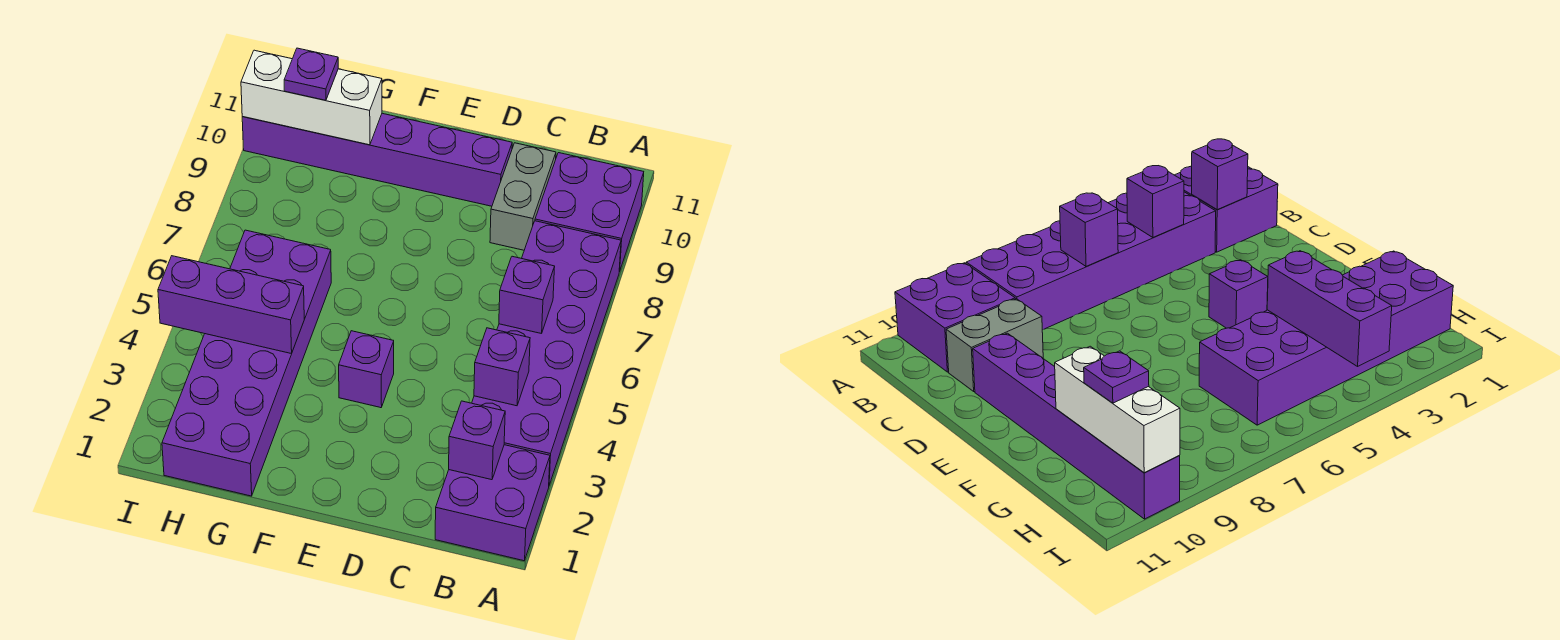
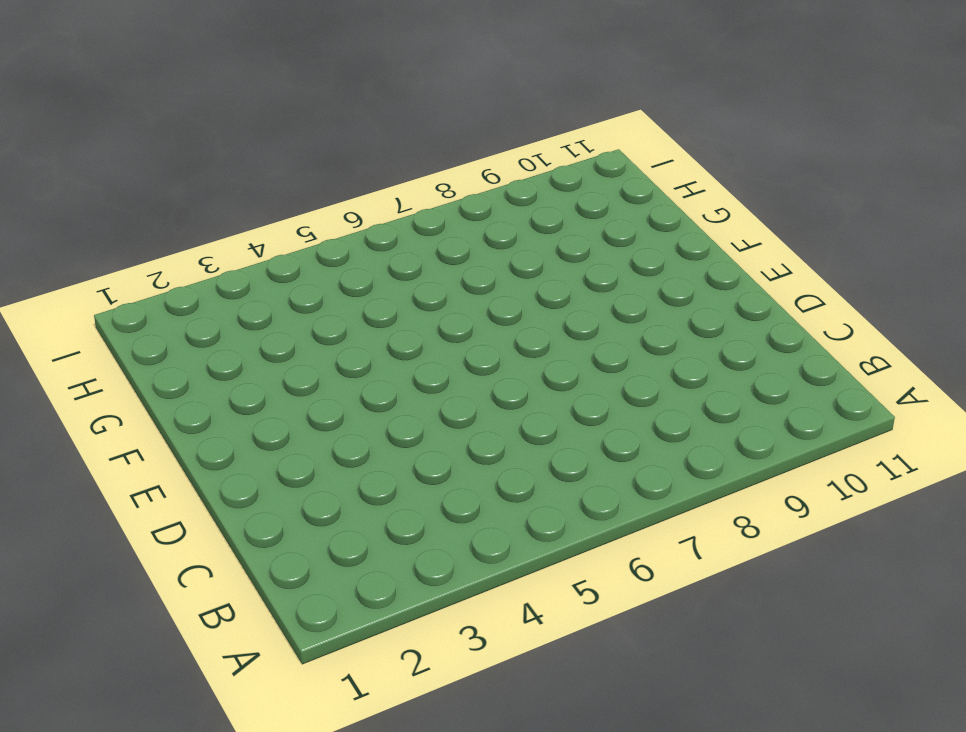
none -> purple 2x2 brick [435,445,550,561]
none -> purple 2x6 brick [472,221,621,485]
none -> purple 2x2 brick [535,153,644,272]

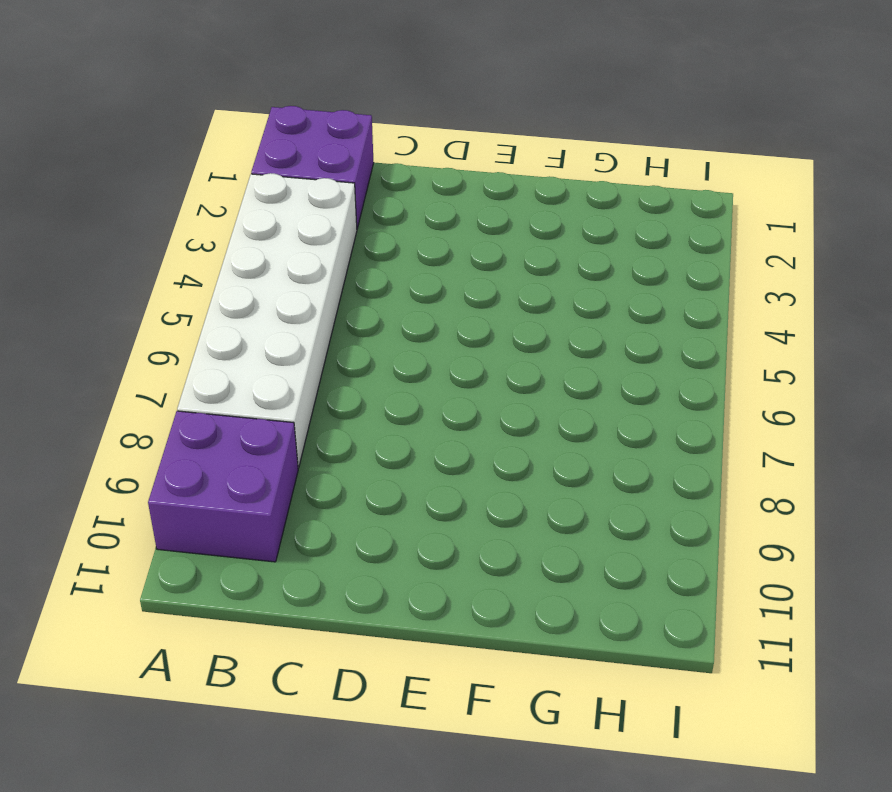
white 2x6 brick [177,173,357,468] -> purple 2x6 brick [472,221,621,485]
none -> grey 1x2 brick [490,143,556,250]
none -> purple 1x6 brick [242,113,512,206]
none -> purple 1x1 brick [339,331,394,408]

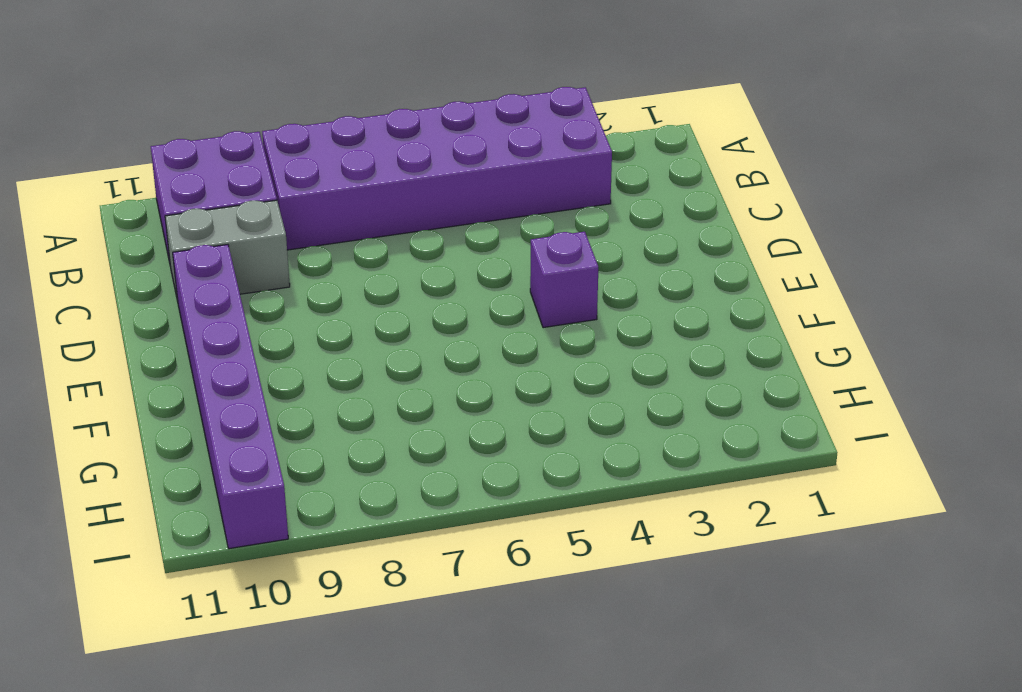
none -> purple 2x2 brick [435,445,550,561]
none -> purple 2x6 brick [162,230,331,496]
none -> purple 1x1 brick [449,401,505,480]

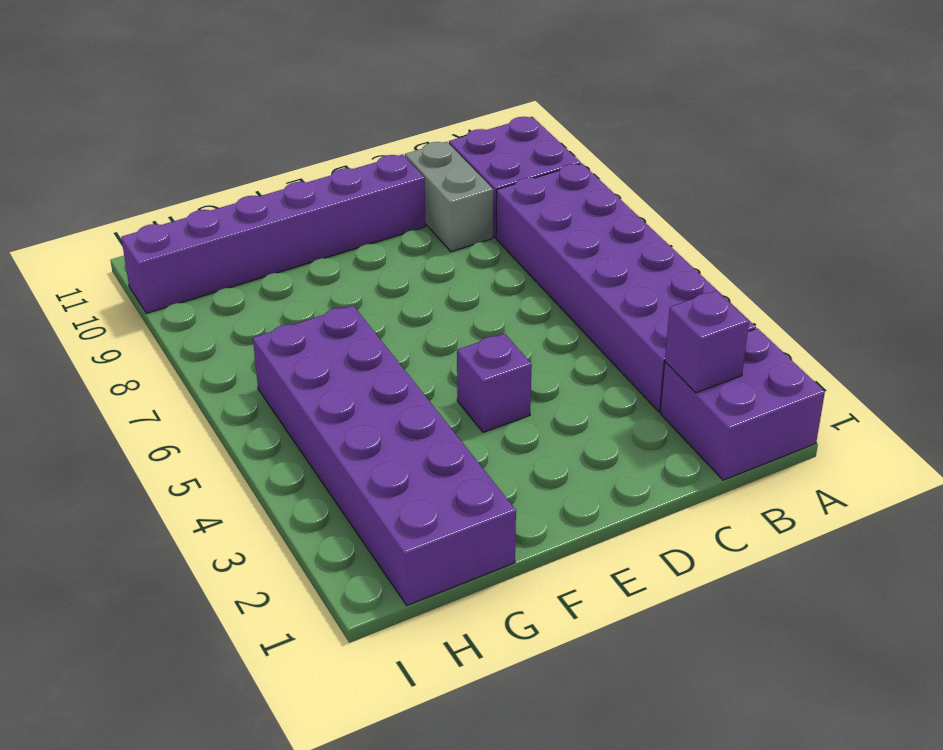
none -> purple 1x1 brick [474,328,530,406]
none -> purple 1x1 brick [499,256,555,334]
none -> purple 1x3 brick [158,256,304,354]

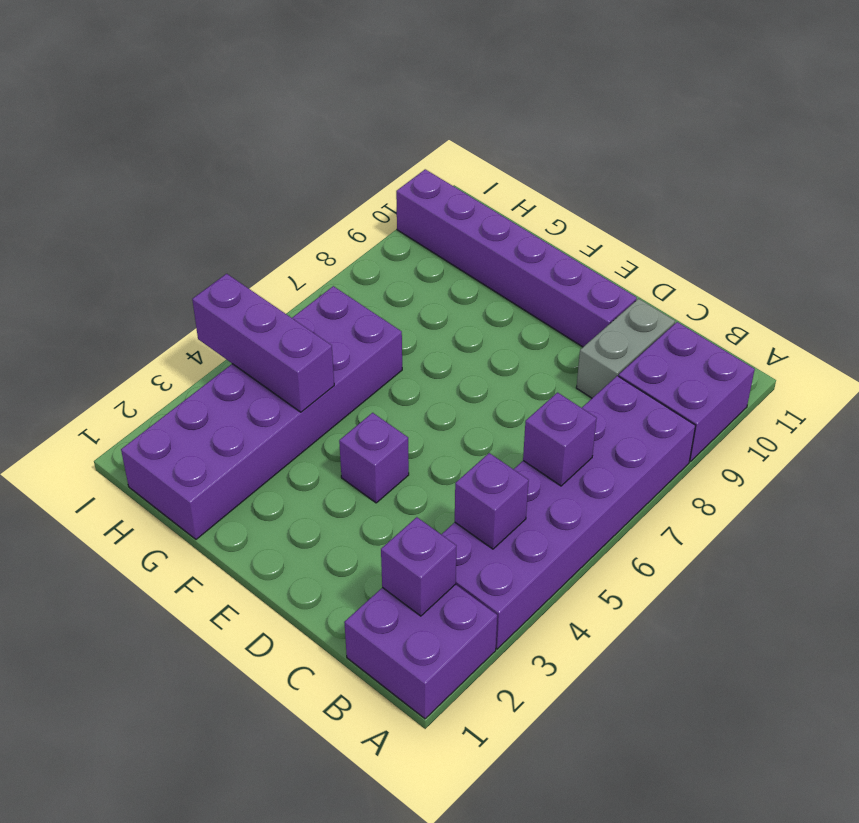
none -> white 1x3 brick [241,50,382,145]
none -> purple 1x1 plate [284,48,338,100]

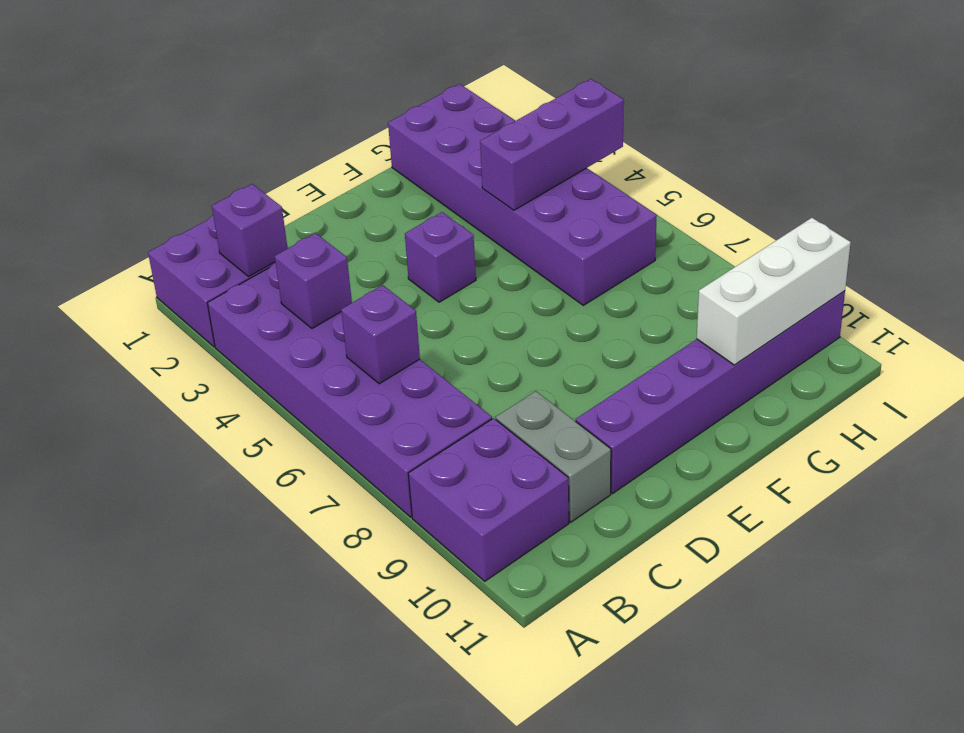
none -> purple 1x1 plate [284,48,338,100]

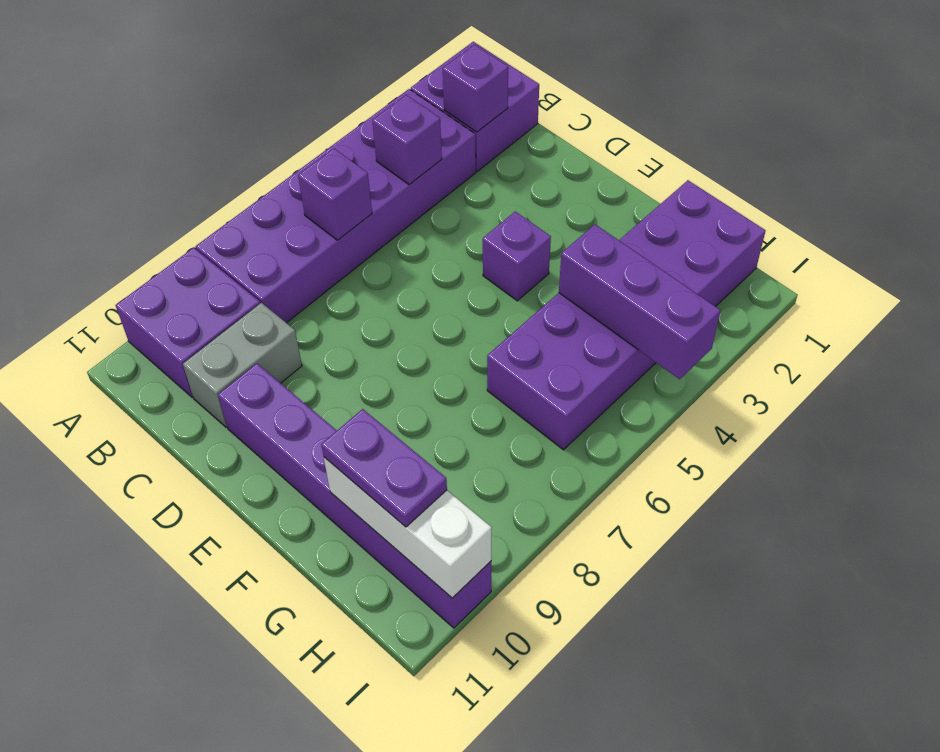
purple 1x2 plate [321,409,447,527] -> purple 1x1 plate [284,48,338,100]

